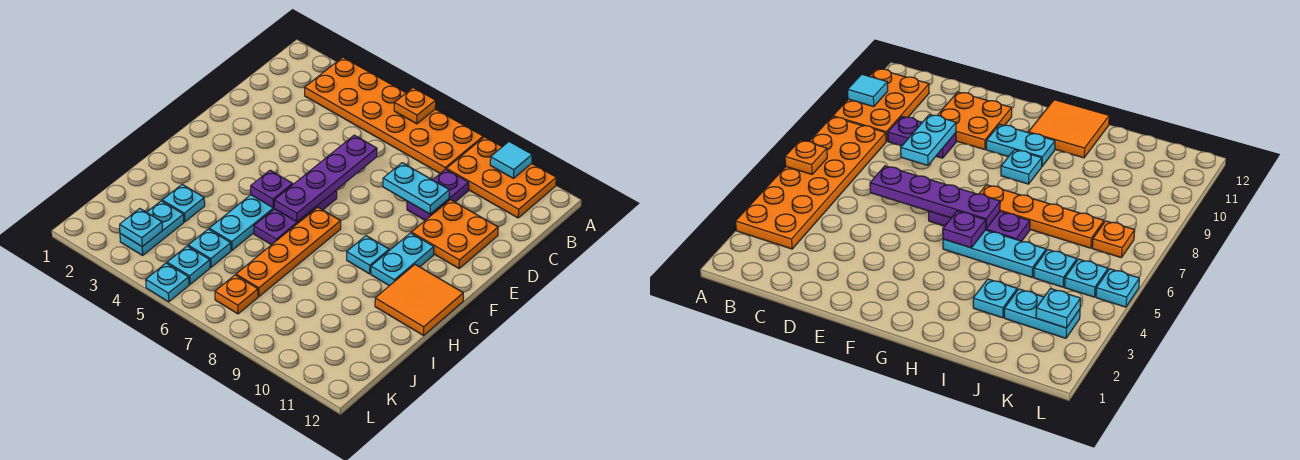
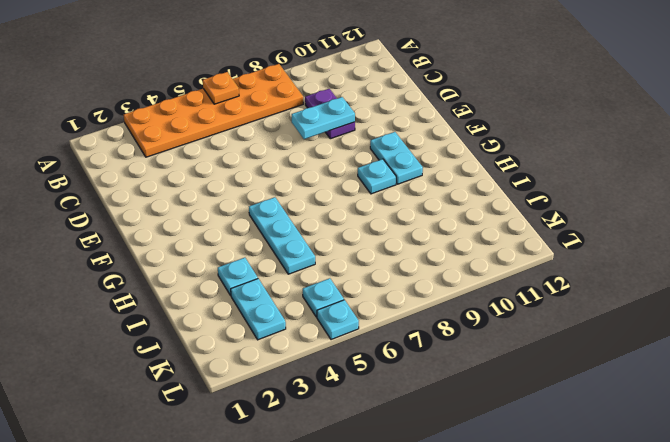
none -> orange 2x3 plate [447,137,556,218]
none -> orange 2x2 plate [411,200,498,268]
none -> purple 1x3 plate [254,190,337,245]

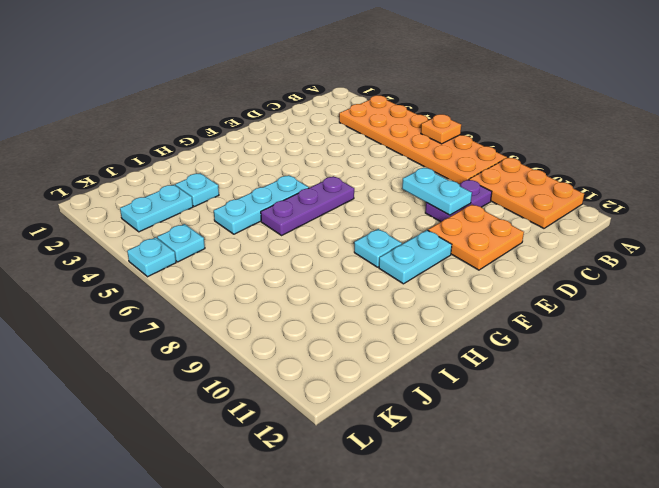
none -> orange 1x4 plate [236,207,341,296]
none -> orange 2x2 tile [375,265,463,335]
none -> cyan 1x1 plate [188,229,231,267]

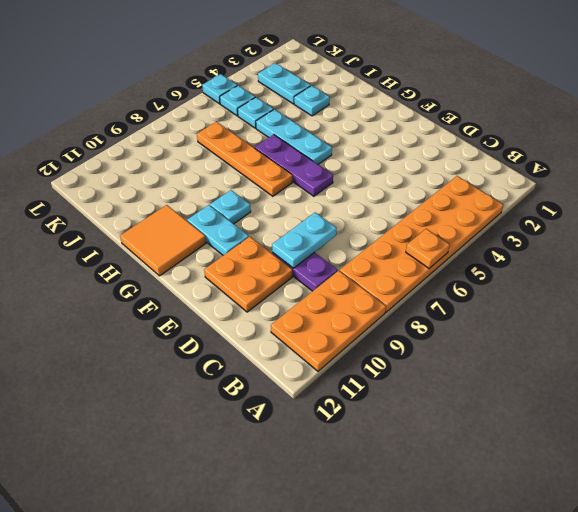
none -> orange 1x1 plate [215,275,258,314]
none -> cyan 1x1 tile [490,142,532,178]
none -> purple 1x4 plate [274,135,377,222]

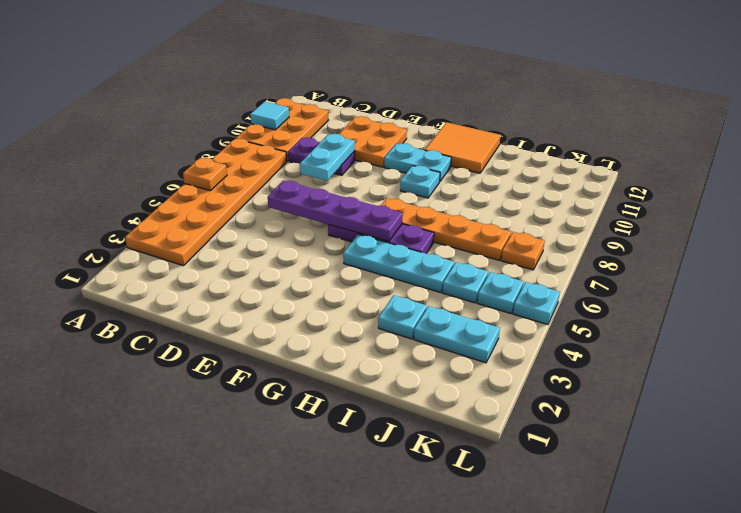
none -> purple 1x1 plate [251,170,293,208]
none -> cyan 1x1 plate [120,209,162,247]

